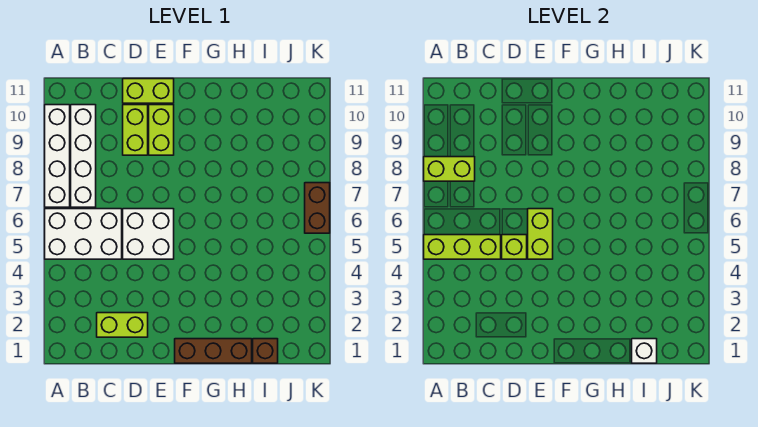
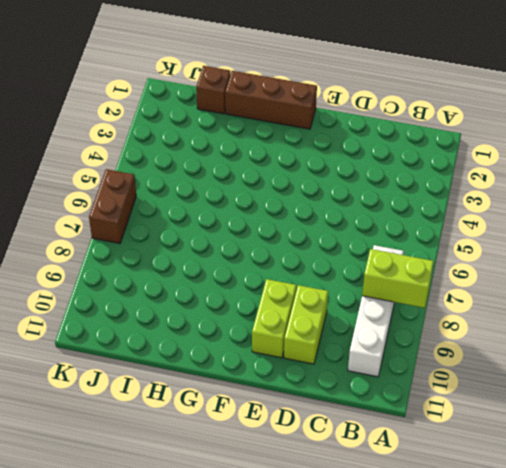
none -> white 2x3 brick [45,209,122,259]
none -> white 1x4 brick [45,105,70,207]
none -> lime 1x2 brick [97,313,148,337]

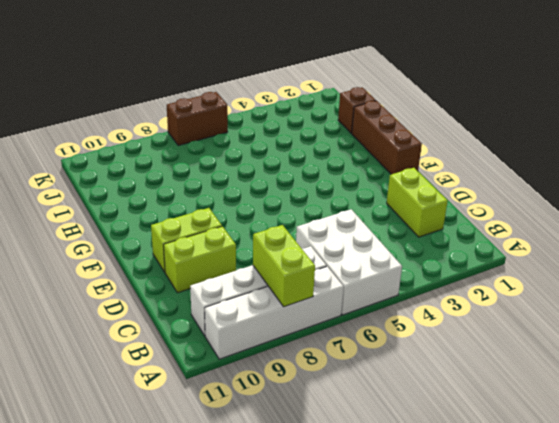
none -> white 2x2 brick [123,209,174,259]
none -> lime 1x2 brick [123,79,174,103]
none -> lime 1x3 brick [424,235,501,259]

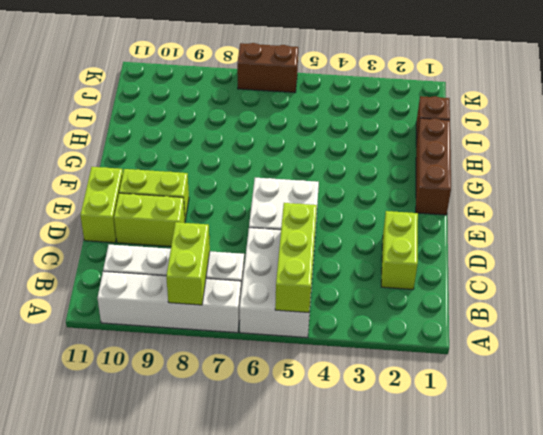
none -> lime 1x1 brick [502,235,527,259]
none -> lime 1x2 brick [528,209,553,259]
none -> white 1x1 brick [632,339,657,363]

